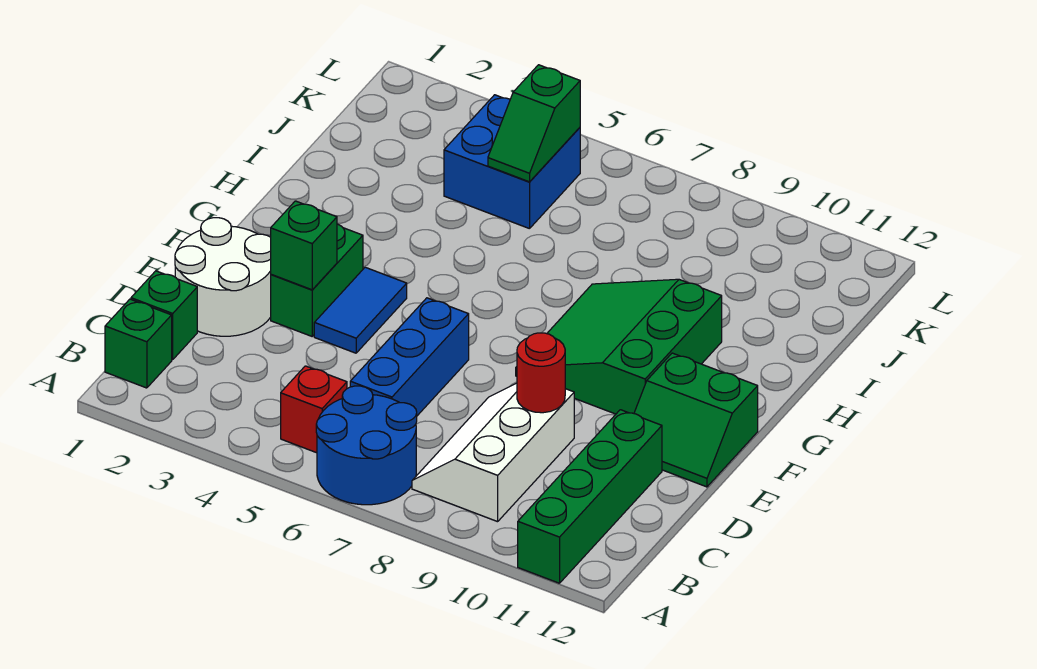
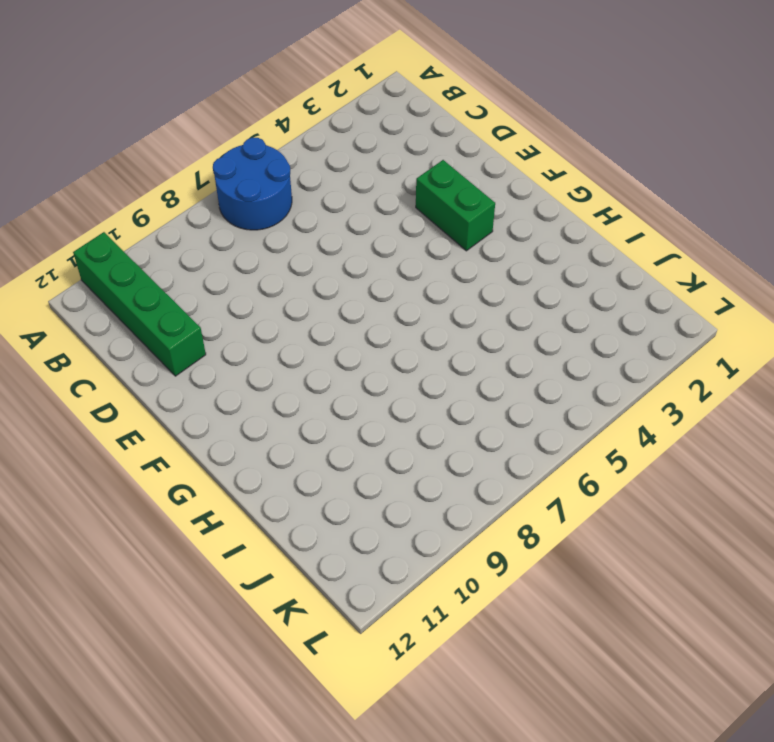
none -> green 1x1 brick [105,299,172,388]
none -> red 1x1 brick [281,366,347,453]
none -> white 2x3 slope [412,383,574,522]

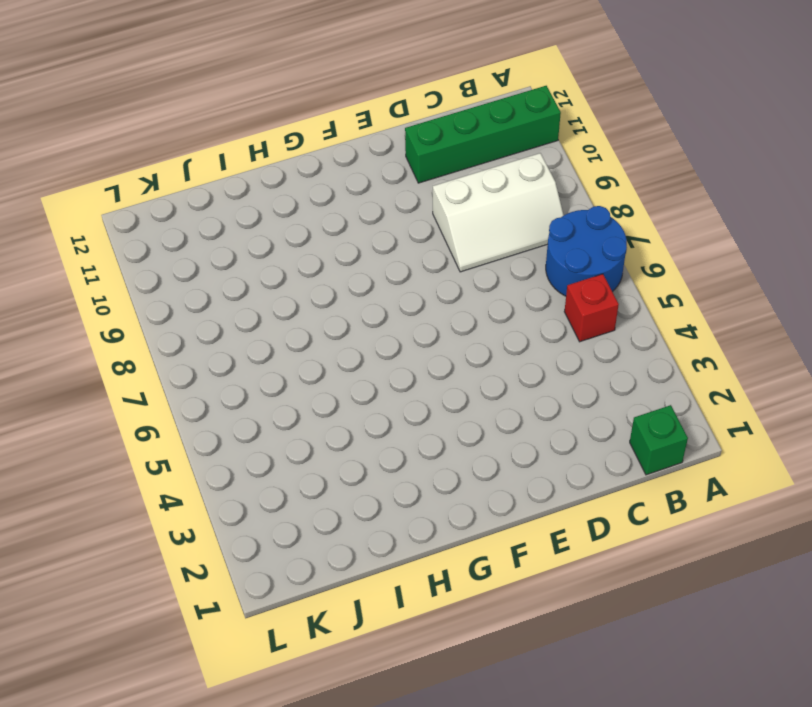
none -> green 1x1 brick [131,271,197,360]
none -> blue 1x3 brick [350,298,469,416]
none -> white 2x2 round brick [175,218,271,336]

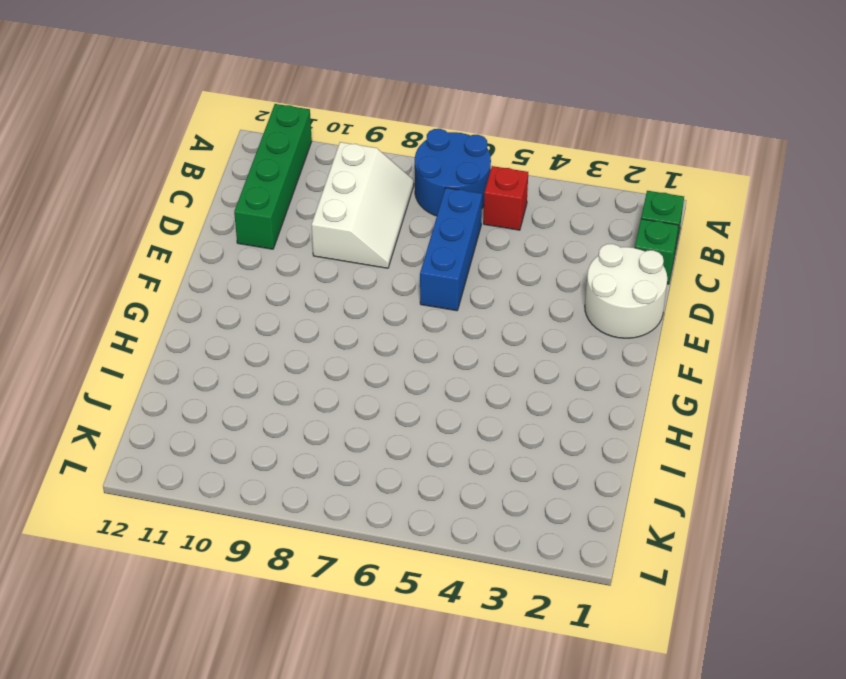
none -> green 1x2 brick [271,224,363,336]
none -> blue 1x2 tile [314,267,407,353]
none -> green 2x2 slope [634,353,758,487]

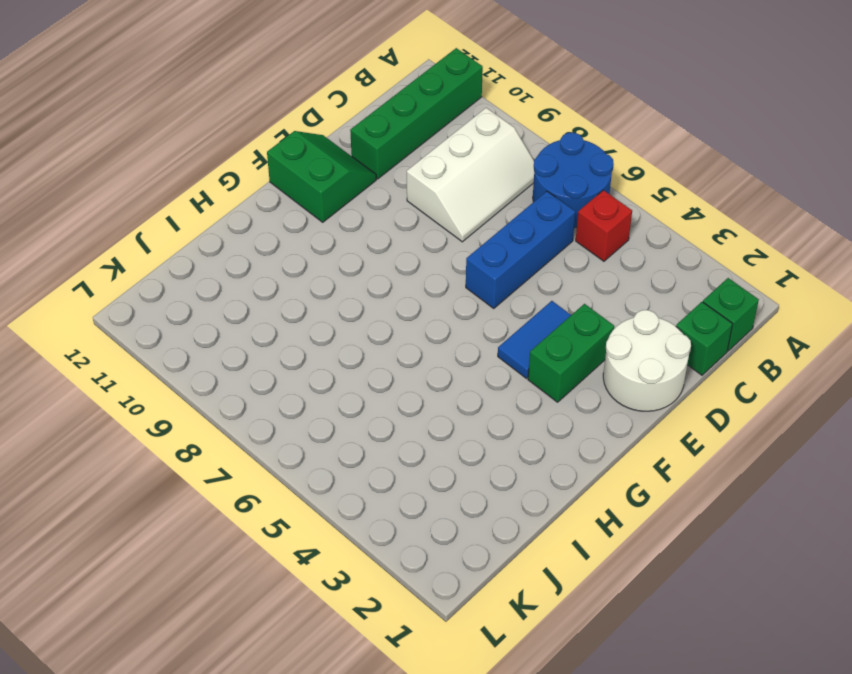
none -> green 3x3 slope [516,279,722,414]
none -> blue 2x2 brick [444,95,580,229]
none -> red 1x1 round brick [517,333,565,413]

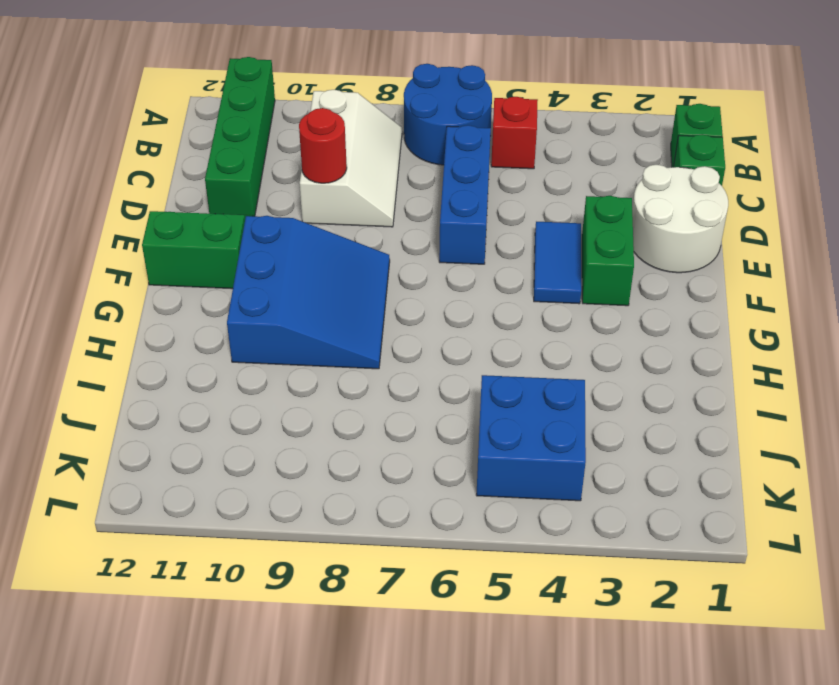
blue 3x3 slope [227,216,390,369] -> green 3x3 slope [516,279,722,414]
none -> green 1x1 brick [271,201,337,290]
none -> green 1x2 slope [488,65,580,182]

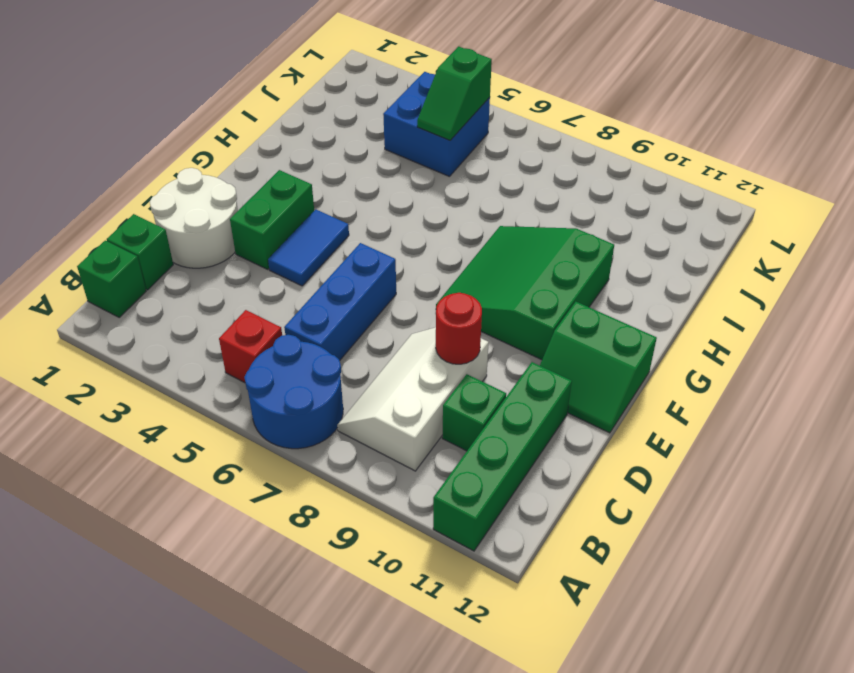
green 1x1 brick [442,374,506,451] -> green 1x1 brick moved to [271,201,337,290]

